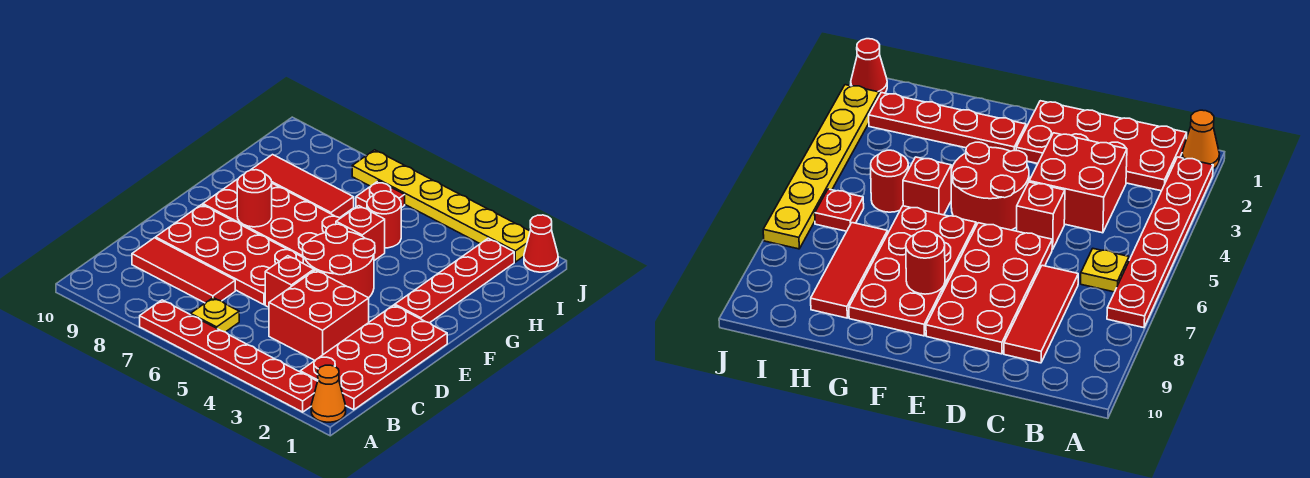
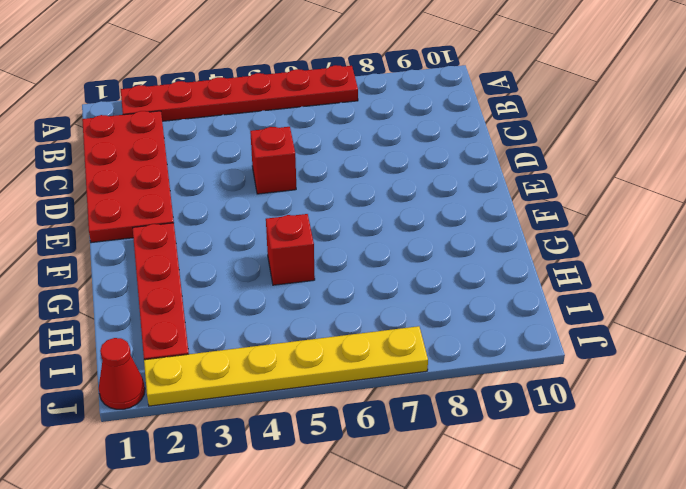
none -> orange 1x1 cone [311,365,346,422]
none -> yellow 1x1 plate [191,298,239,332]
none -> red 2x2 brick [269,270,369,361]

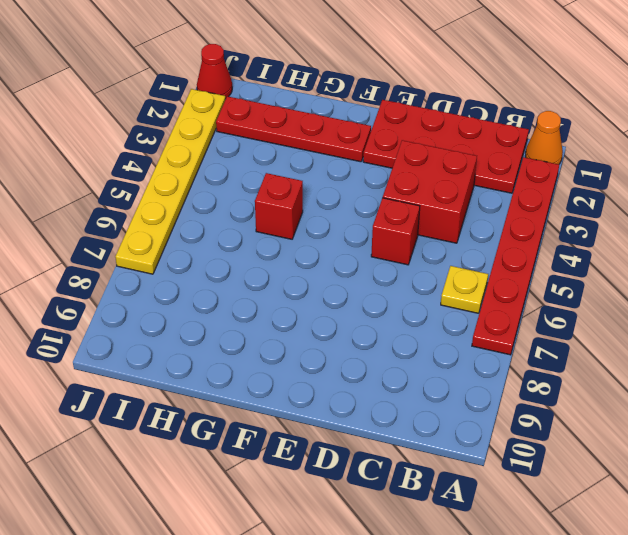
none -> red 1x3 tile [132,238,235,303]
none -> red 2x4 plate [156,205,303,305]
none -> red 2x2 round brick [303,224,375,298]

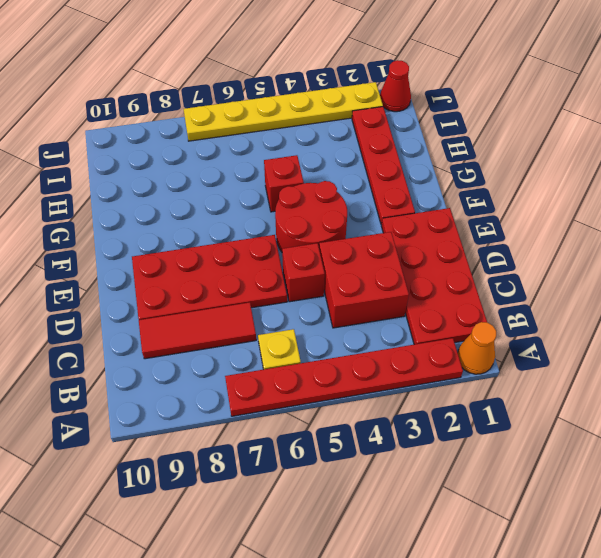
none -> red 2x4 plate [203,179,340,257]
none -> red 1x1 round brick [367,191,401,248]
none -> red 1x3 tile [251,155,354,218]

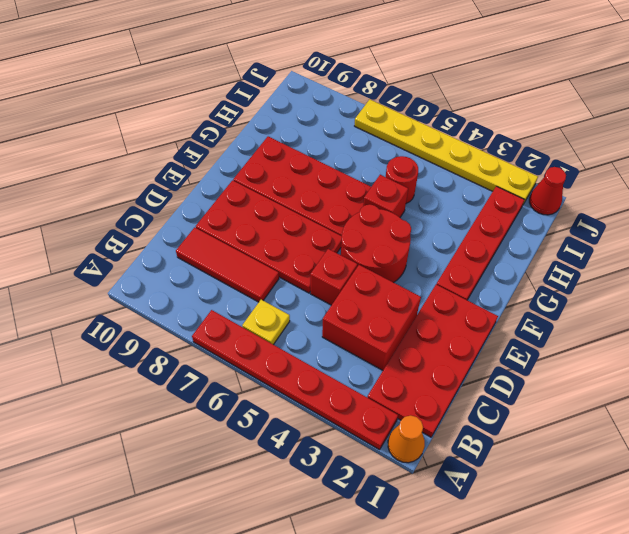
none -> red 1x3 tile [251,155,354,218]
none -> red 1x1 plate [356,181,405,209]
none -> red 1x1 round brick [237,170,272,227]

